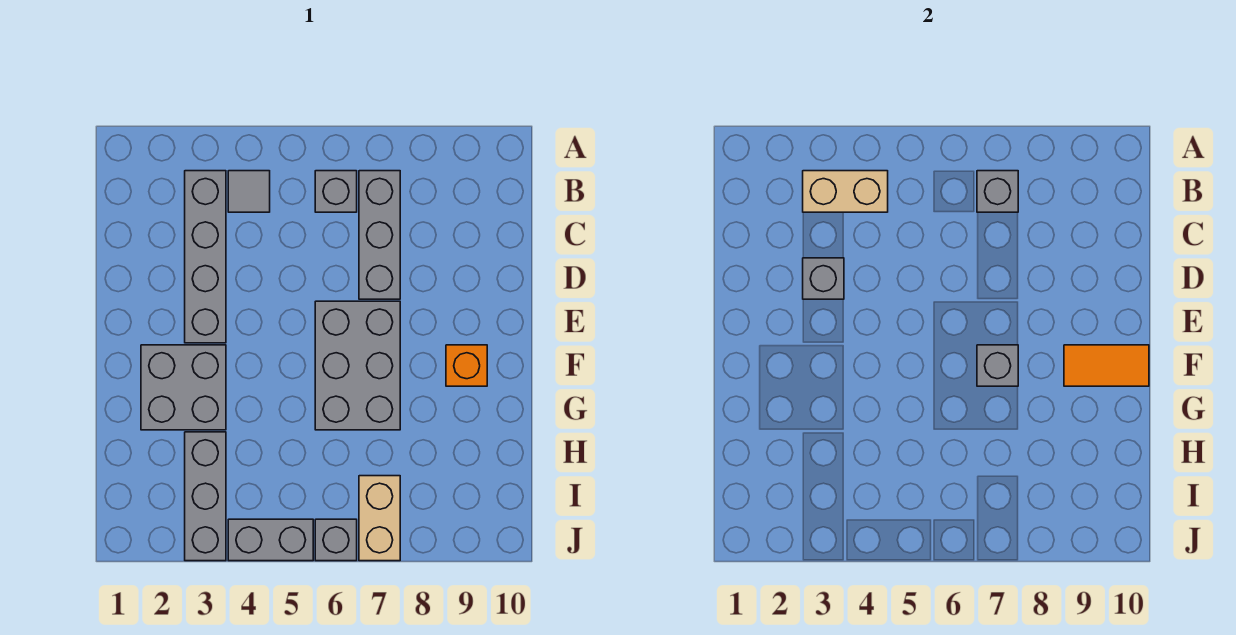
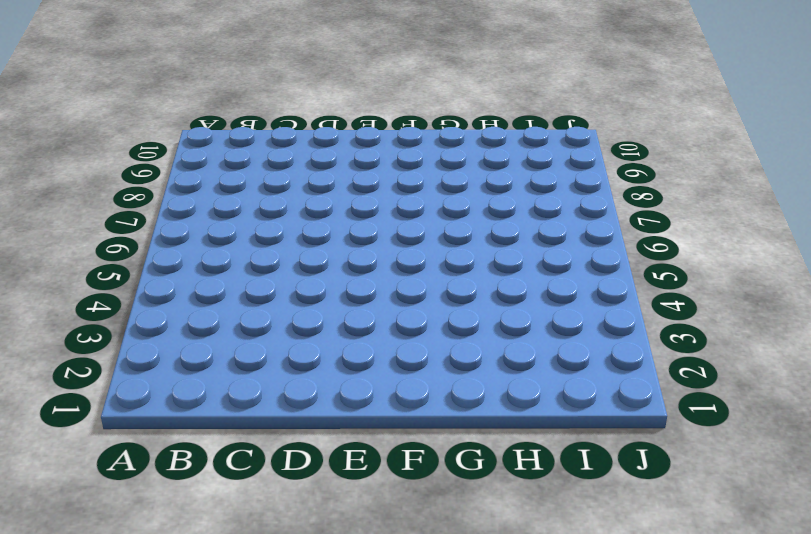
none -> grey 1x4 brick [185,171,226,343]
none -> grey 1x1 tile [228,171,270,212]
none -> grey 1x1 brick [315,171,357,212]

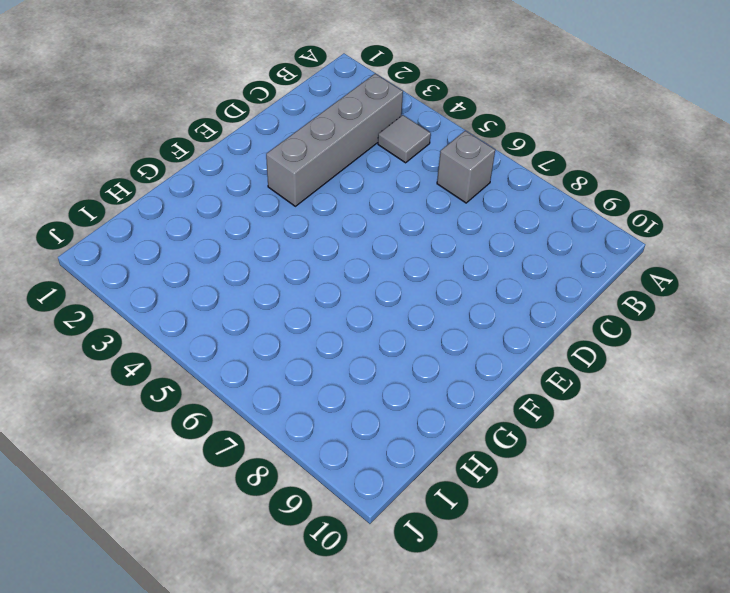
none -> grey 1x3 brick [359,171,400,299]
none -> grey 2x3 brick [315,301,400,430]
none -> grey 2x2 brick [141,345,226,430]

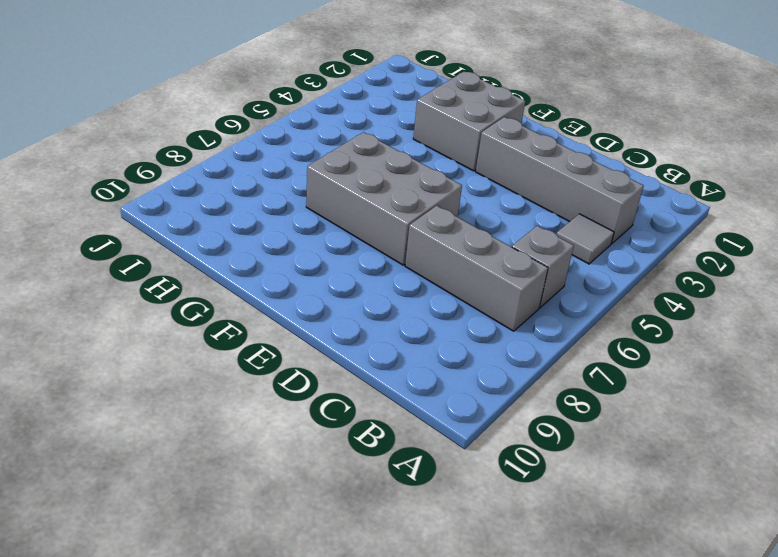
none -> orange 1x1 brick [446,345,487,386]
none -> grey 1x3 brick [185,432,226,561]
none -> tan 1x2 brick [359,476,400,561]

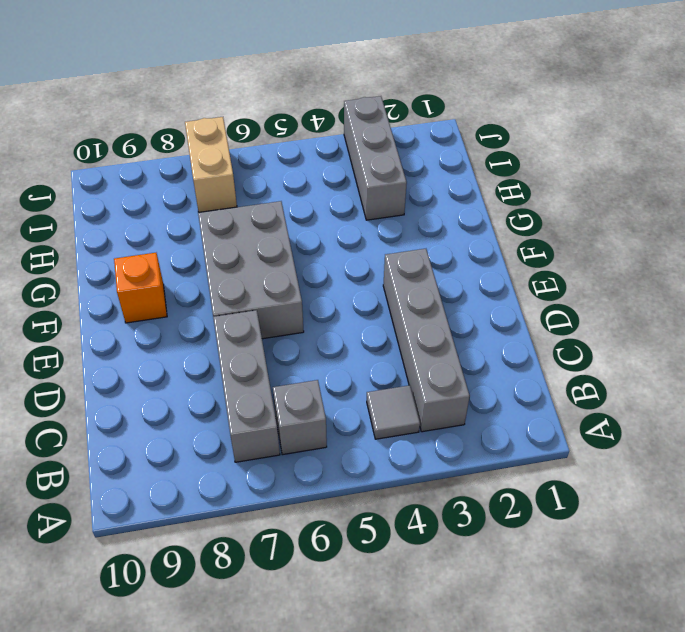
none -> grey 2x2 brick [141,345,226,430]
none -> grey 1x2 brick [228,519,313,561]
none -> grey 1x1 brick [315,519,357,561]

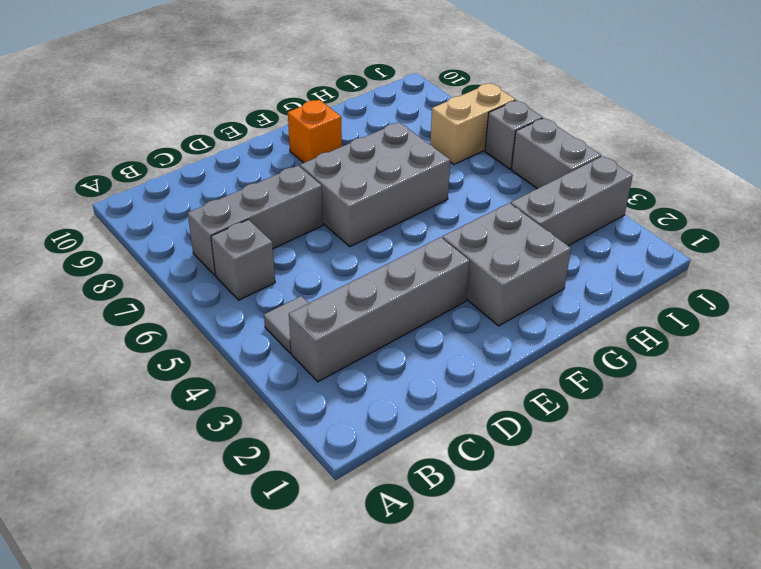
none -> tan 1x2 brick [803,171,888,212]
none -> grey 1x1 brick [977,171,1018,212]
none -> grey 1x1 brick [803,258,844,299]

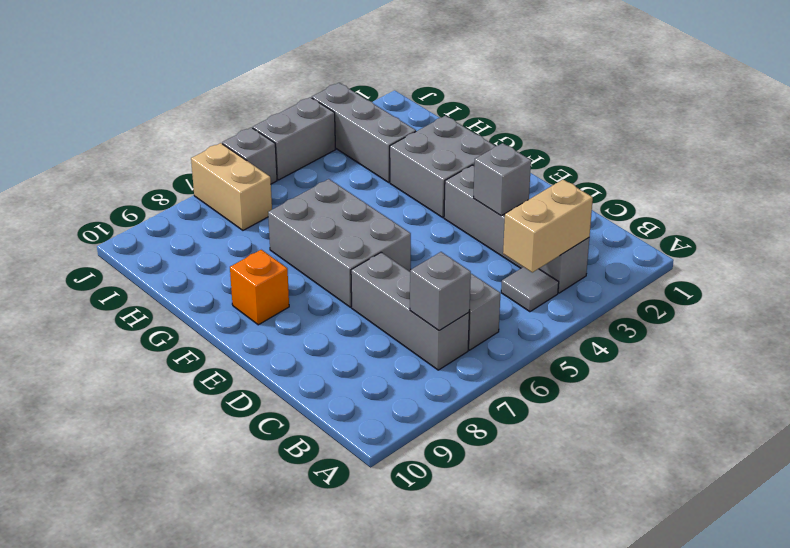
none -> grey 1x1 brick [977,345,1018,386]
none -> orange 1x2 tile [1064,345,1149,386]

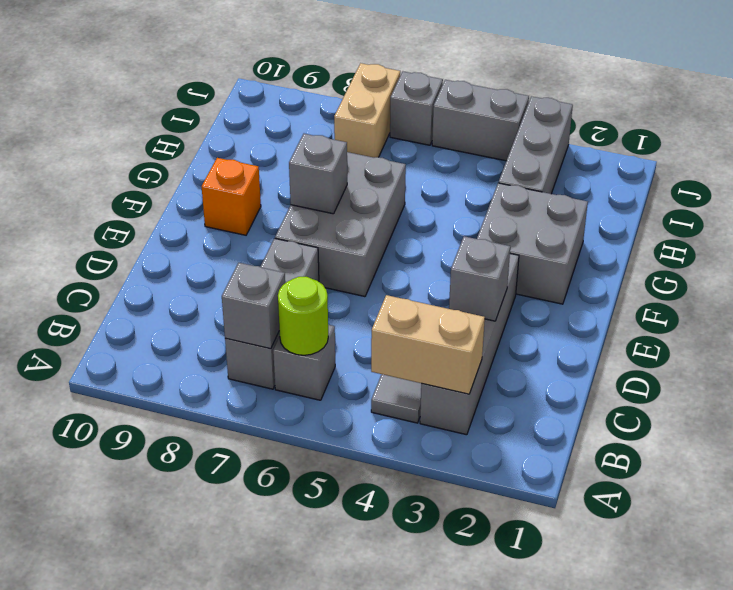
lime 1x1 round brick [278,277,328,355] -> none
none -> orange 1x2 tile [1064,345,1149,386]

